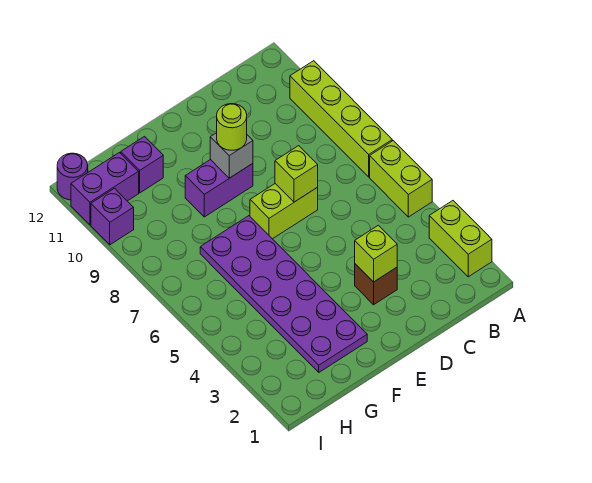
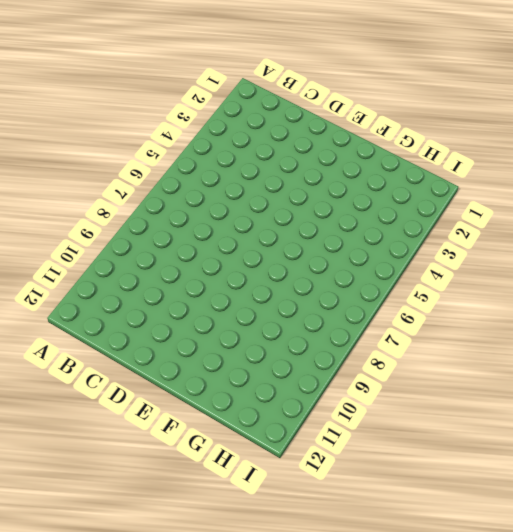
none -> lime 1x2 brick [429,201,492,277]
none -> lime 1x2 brick [370,141,432,217]
none -> lime 1x4 brick [290,61,392,177]

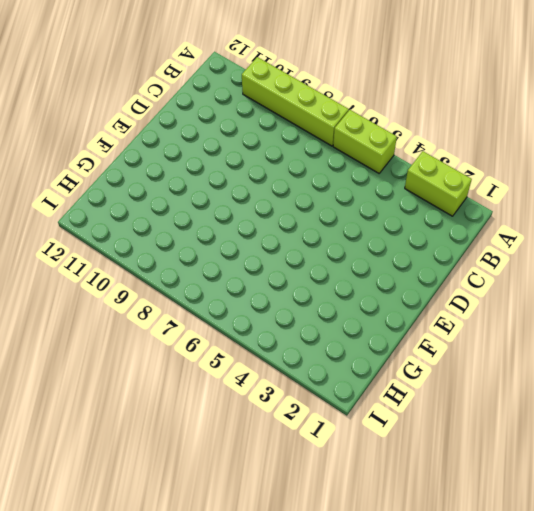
none -> brown 1x1 brick [355,264,397,305]
none -> lime 1x2 brick [250,184,318,239]
none -> purple 1x2 brick [185,159,253,217]

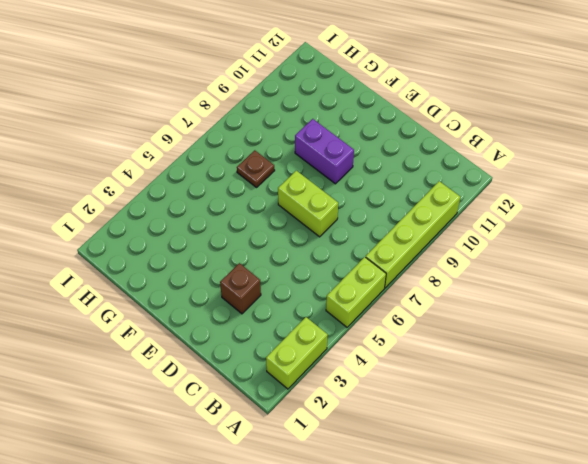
brown 1x1 plate [237,150,275,187] -> purple 2x6 plate [200,216,367,372]
none -> purple 1x1 brick [121,137,163,193]
none -> purple 1x2 brick [71,153,139,225]
none -> purple 1x1 brick [91,188,134,245]

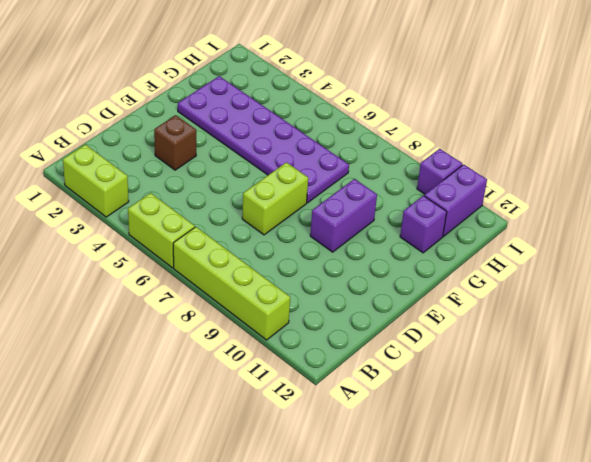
none -> purple 1x1 round brick [57,153,88,200]
none -> lime 1x1 brick [355,225,397,282]
none -> lime 1x1 brick [275,146,318,202]

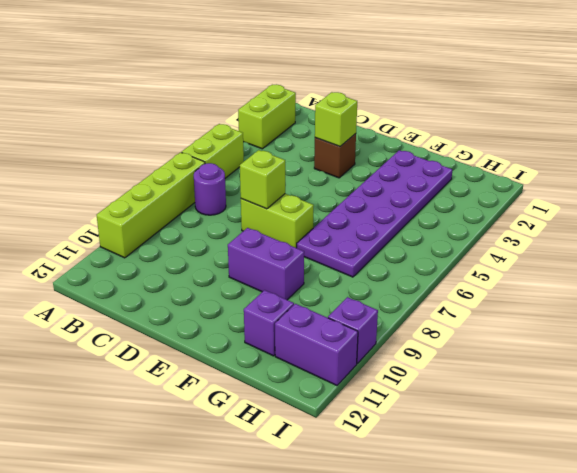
purple 1x1 round brick [194,163,226,215] -> purple 1x1 round brick moved to [57,153,88,200]
none -> grey 1x1 brick [210,133,253,178]
none -> lime 1x1 round brick [217,104,247,150]

